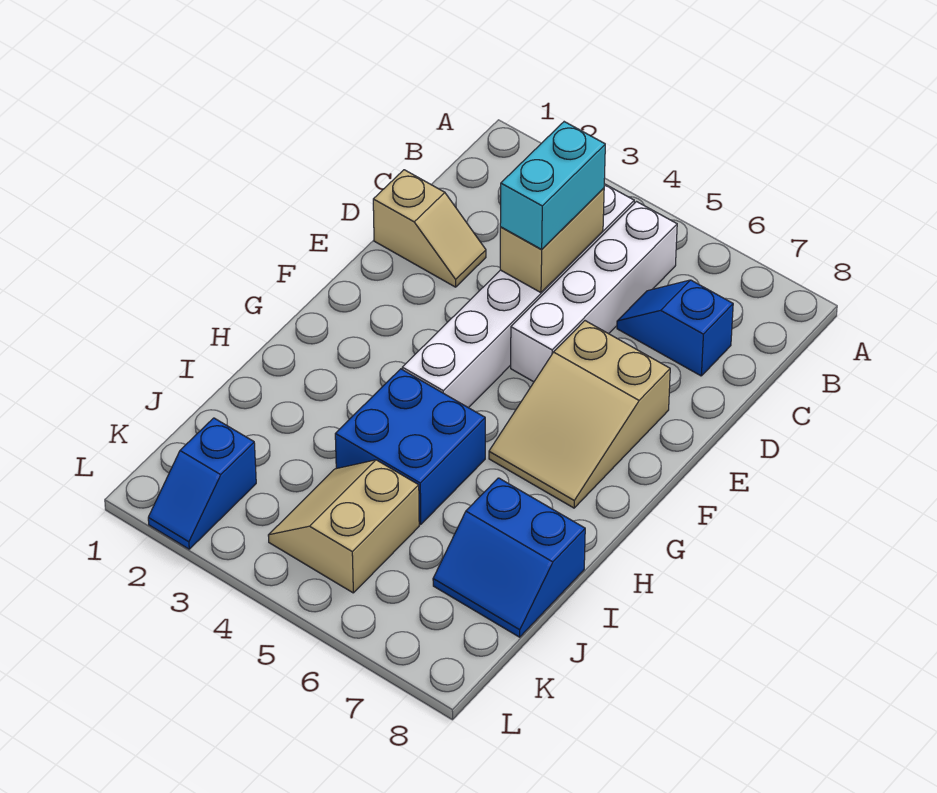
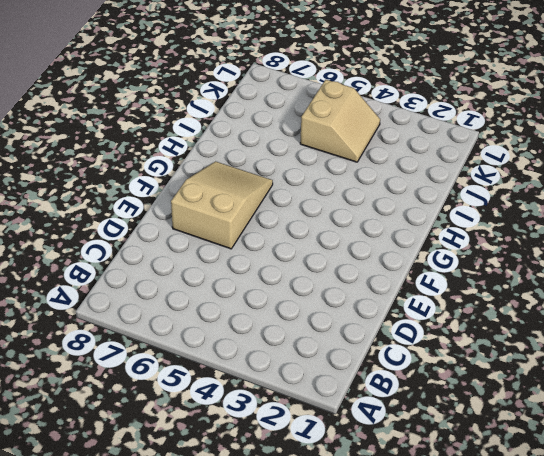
none -> white 1x6 brick [402,184,634,408]
none -> white 1x4 brick [511,202,677,382]

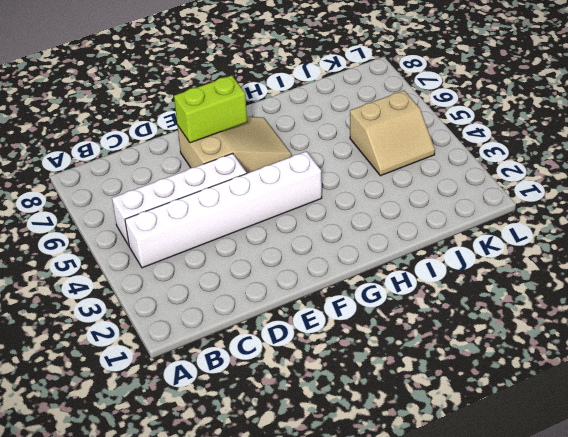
lime 1x2 brick [174,75,247,143] -> none
none -> blue 1x2 slope [617,280,733,376]
none -> tan 1x2 slope [373,170,486,287]

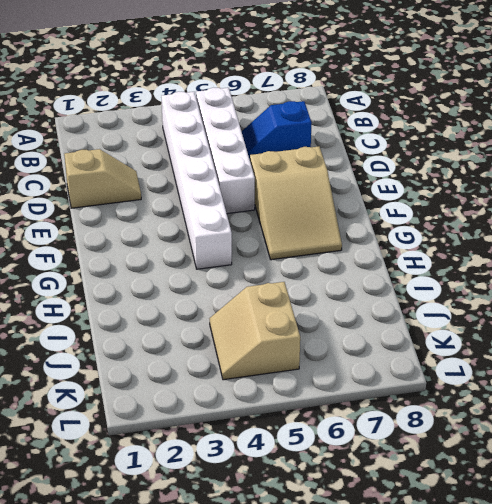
none -> blue 2x2 brick [335,369,485,524]
none -> blue 2x2 slope [433,478,585,637]

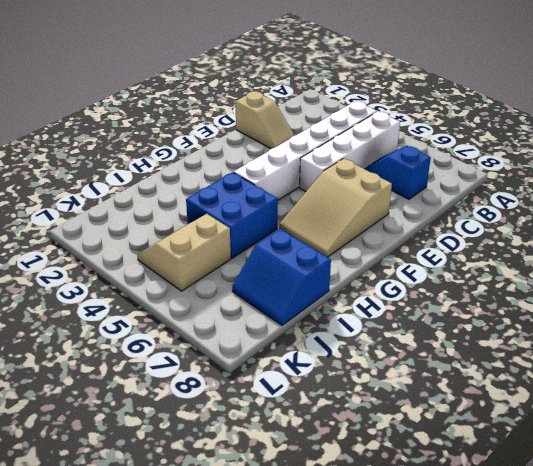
none -> blue 1x2 slope [148,418,256,549]
none -> tan 1x2 brick [500,188,604,293]

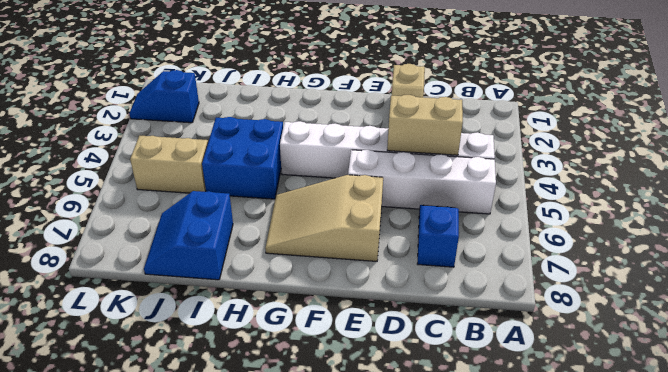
none -> cyan 1x2 brick [500,122,605,250]

